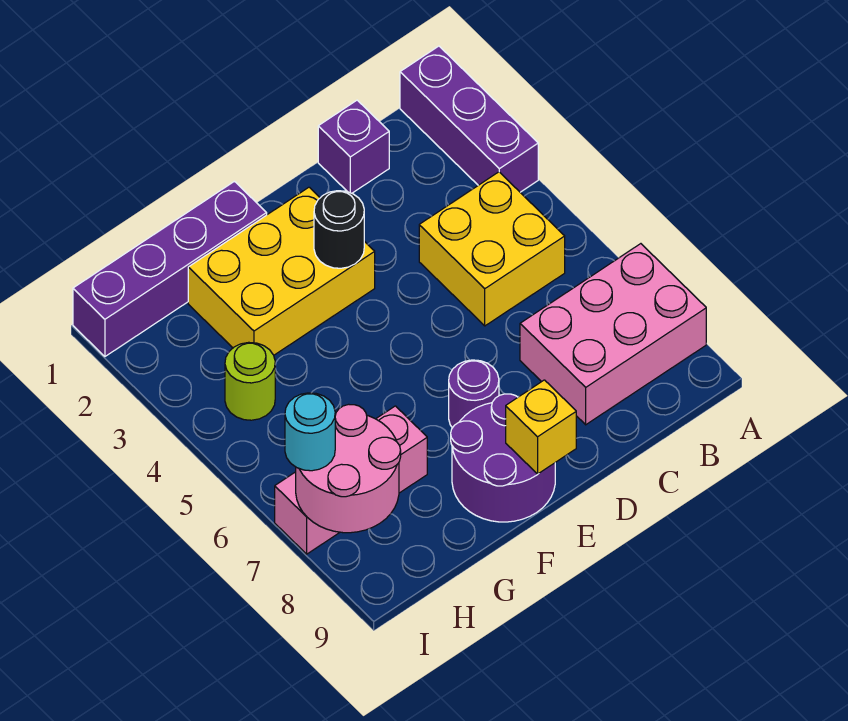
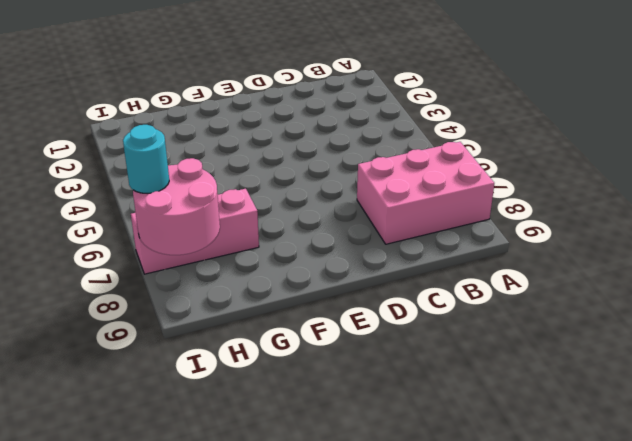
none -> purple 1x3 brick [400,46,538,192]
none -> yellow 2x2 brick [419,172,565,326]
none -> purple 1x1 brick [318,100,389,193]

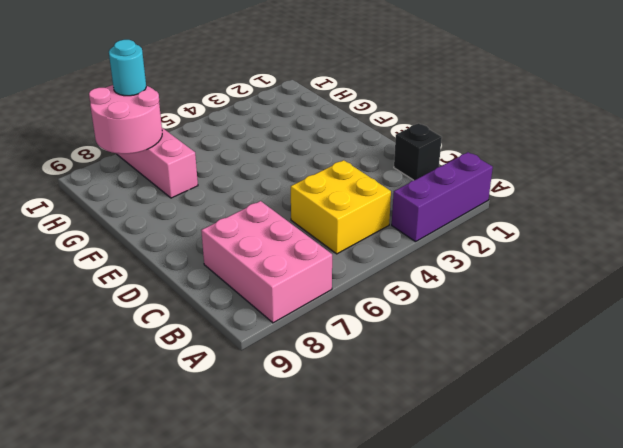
black 1x1 brick [394,123,442,180] -> purple 1x1 brick [318,100,389,193]
none -> yellow 2x3 brick [188,187,375,355]
none -> purple 1x1 round brick [449,360,499,428]
none -> purple 2x2 round brick [451,394,555,522]

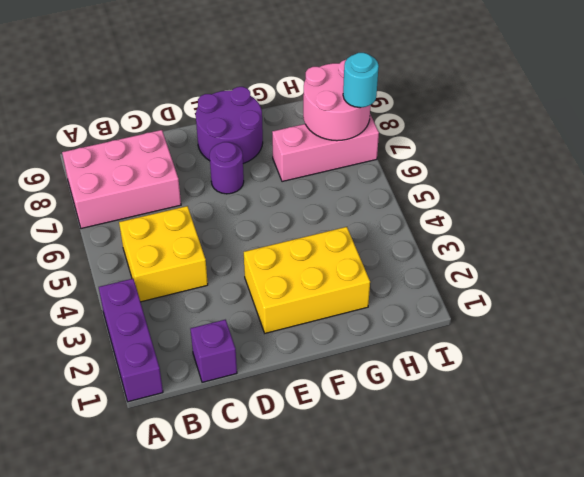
none -> purple 1x4 brick [73,181,267,356]
none -> lime 1x1 round brick [225,342,275,420]
none -> black 1x1 round brick [314,191,364,268]

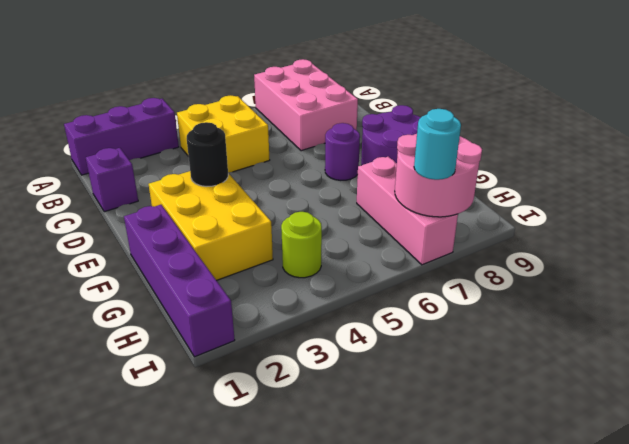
none -> yellow 1x1 brick [506,380,576,474]

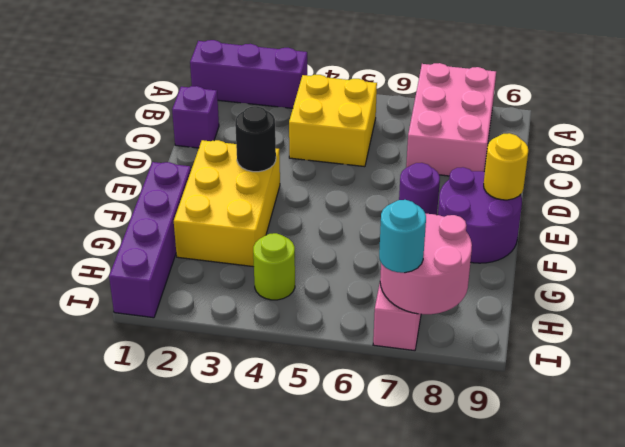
yellow 1x1 round brick [484,133,528,200] -> yellow 1x1 brick [506,380,576,474]

